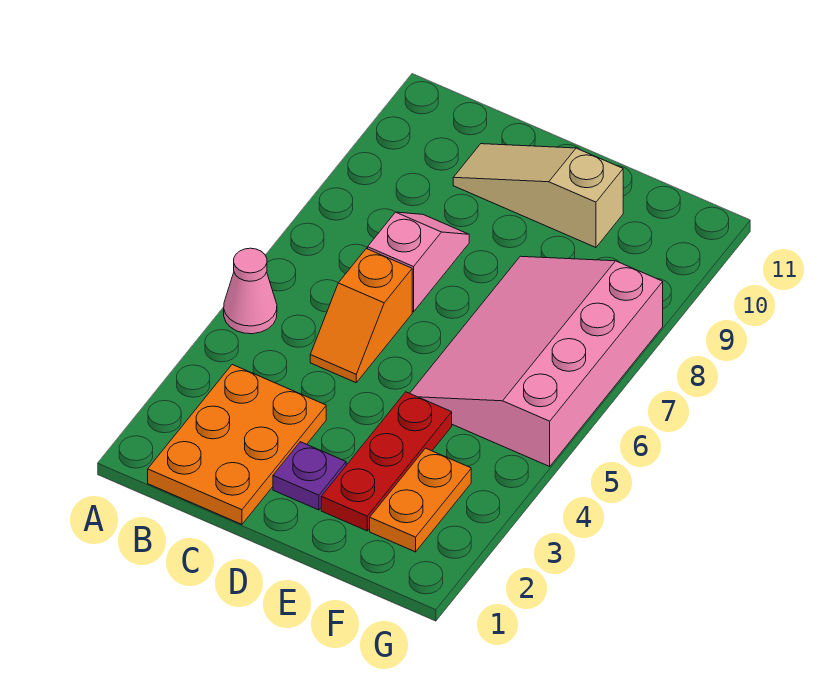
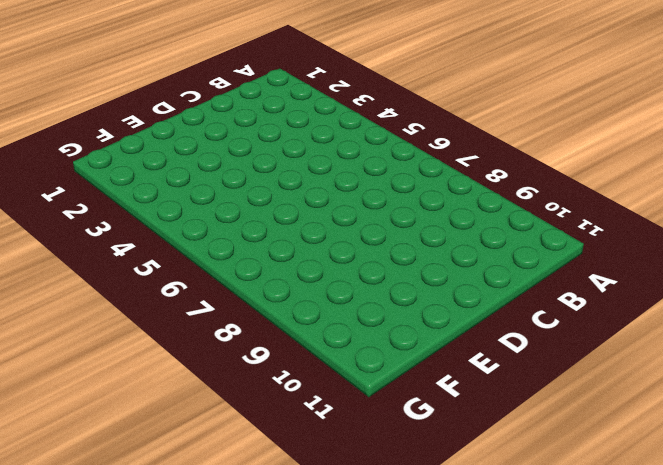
none -> pink 1x1 cone [224,248,277,334]
none -> orange 2x3 plate [148,365,326,524]

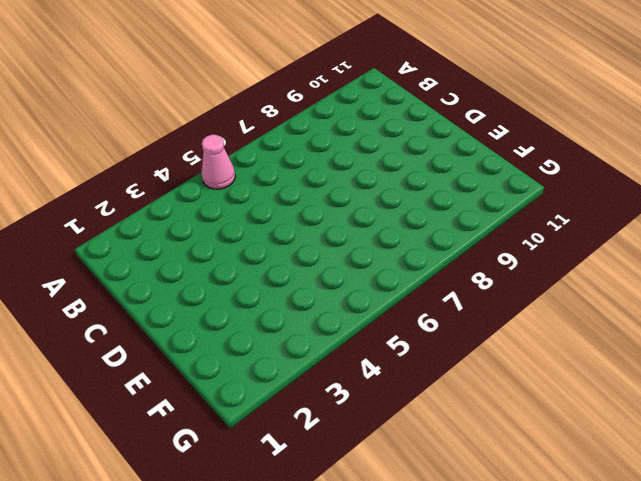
none -> orange 2x3 plate [148,365,326,524]
none -> orange 1x2 slope [310,249,412,383]

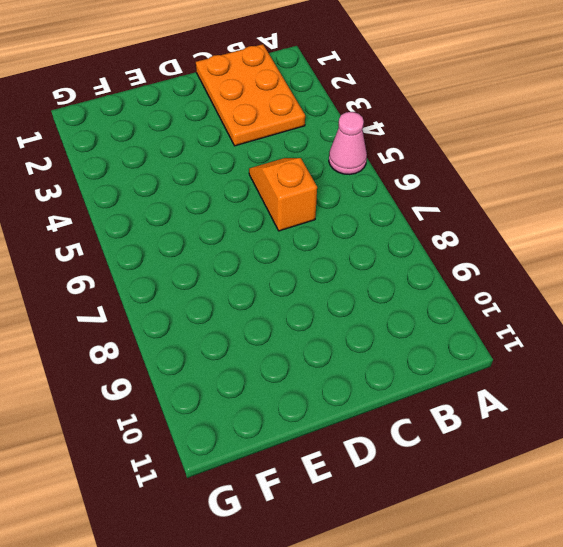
none -> pink 1x2 slope [368,212,469,312]
none -> tan 1x3 slope [453,144,623,247]

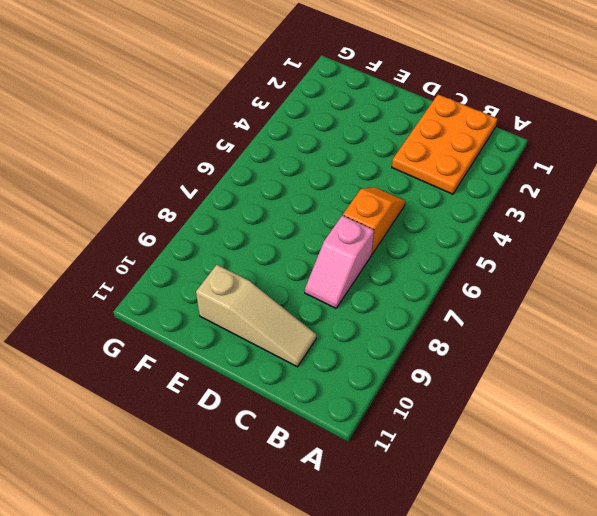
none -> pink 1x1 cone [224,248,277,334]
none -> purple 1x1 plate [273,442,346,510]

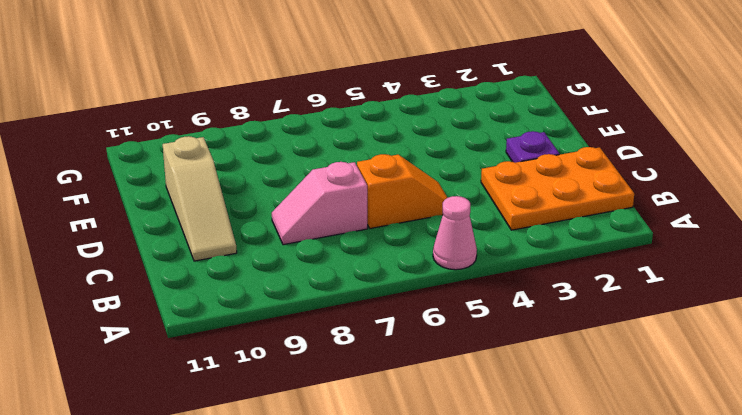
none -> red 1x3 plate [321,392,452,531]
none -> pink 3x4 slope [410,256,663,466]

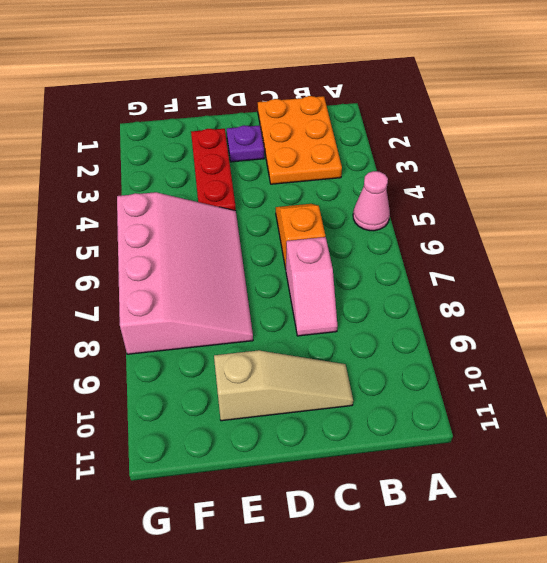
none -> orange 1x2 plate [370,448,471,552]

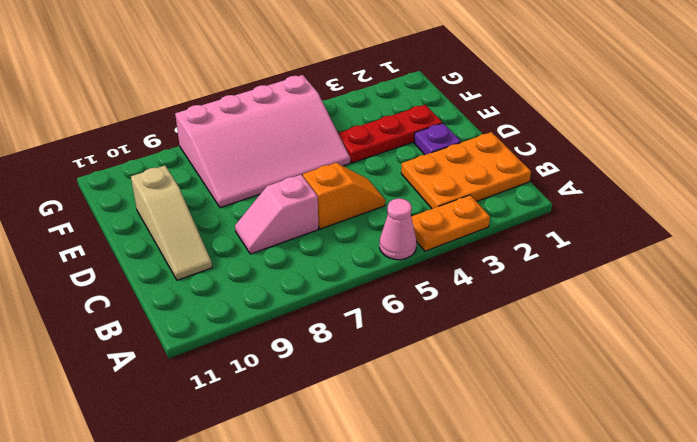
orange 1x2 plate [411,195,490,251] -> orange 1x2 plate moved to [370,448,471,552]

